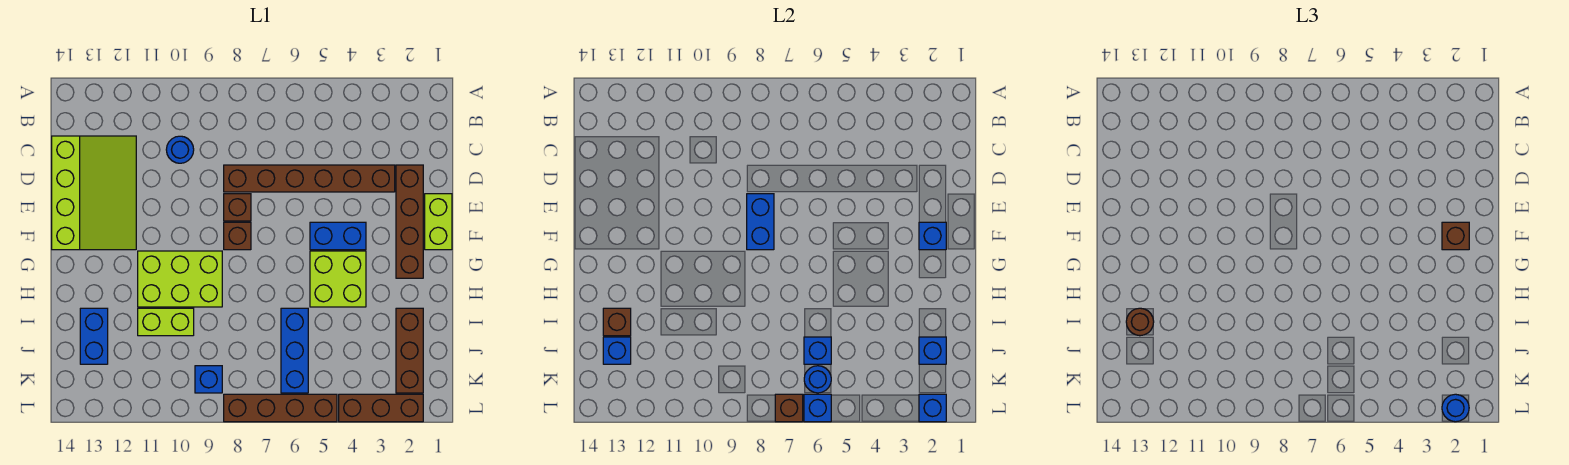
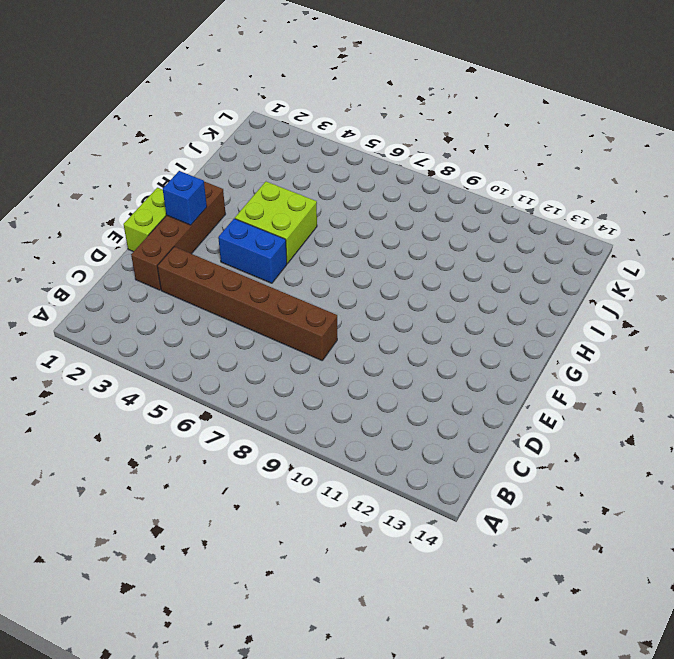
none -> blue 1x1 round brick [166,136,194,163]
none -> lime 3x4 slope [52,136,136,250]
none -> brown 1x1 brick [224,194,251,221]
none -> brown 1x1 brick [224,222,251,250]

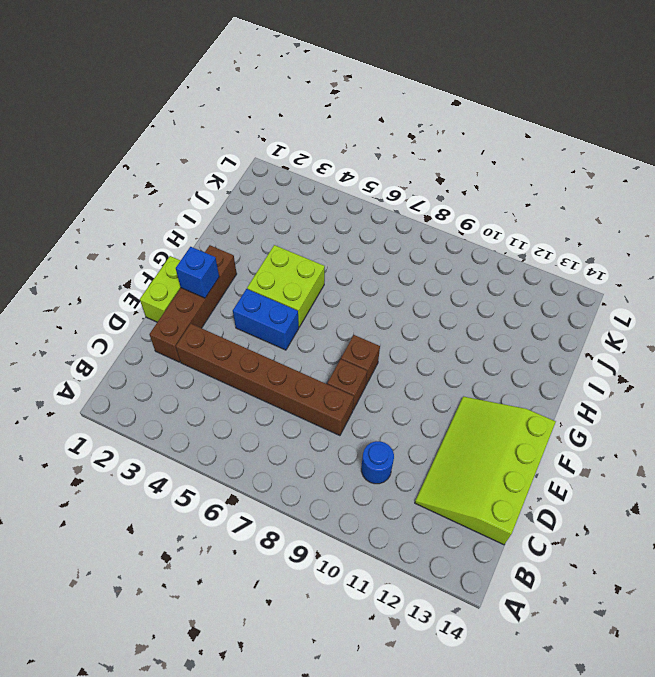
none -> lime 2x3 brick [138,251,222,307]
none -> brown 1x3 brick [396,308,423,393]
none -> blue 1x3 brick [281,308,308,393]
none -> lime 1x2 brick [138,308,194,336]

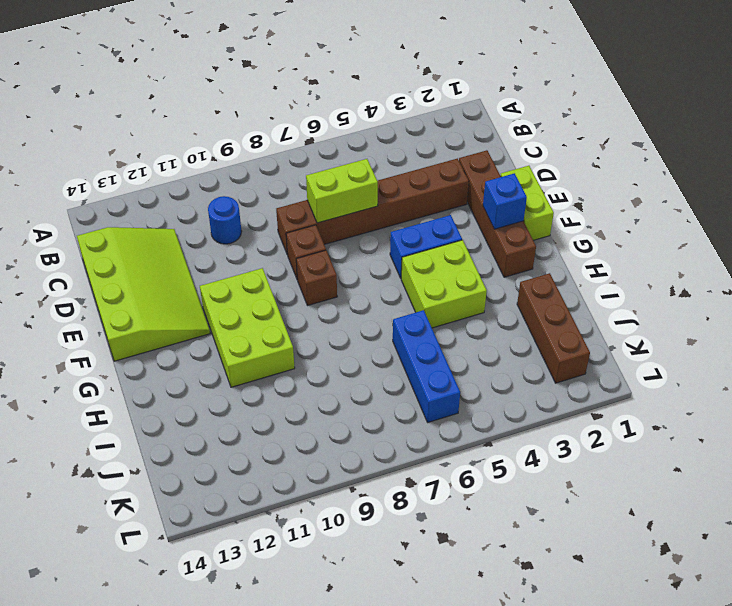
lime 1x2 brick [306,159,378,223] -> lime 1x2 brick moved to [138,308,194,336]
lime 2x3 brick [200,268,295,387] -> lime 2x3 brick turned to [138,251,222,307]
none -> blue 1x2 brick [80,308,108,364]
none -> blue 1x1 brick [195,366,222,393]
none -> brown 1x3 brick [339,394,423,422]
none -> brown 1x4 brick [224,394,337,422]

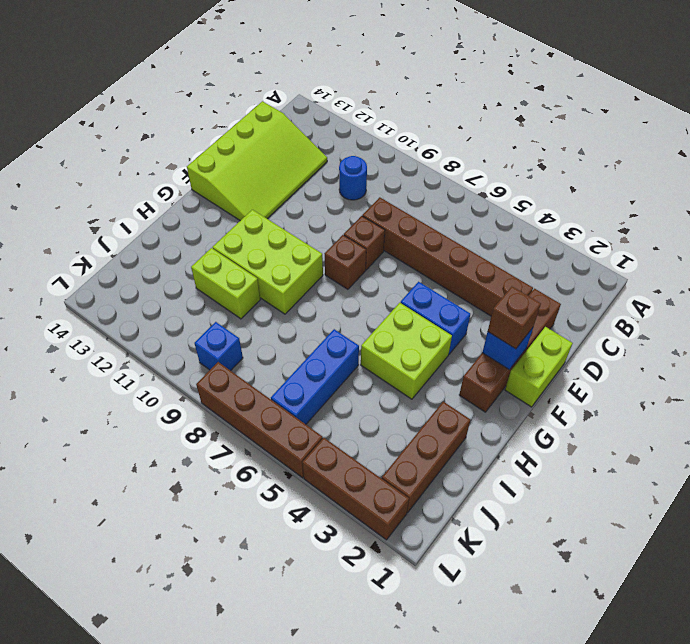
none -> blue 1x2 brick [80,308,108,364]
none -> blue 1x2 brick [747,194,774,250]
none -> brown 1x1 brick [603,308,631,336]
none -> blue 1x1 brick [919,337,946,364]

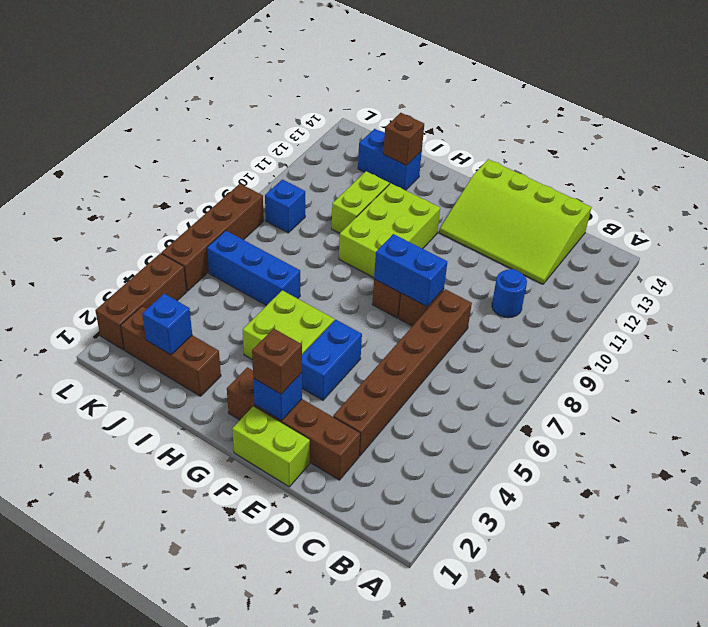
none -> blue 1x1 brick [804,337,831,364]
none -> blue 1x1 brick [603,337,631,364]
none -> blue 1x1 round brick [804,366,831,393]
none -> blue 1x1 brick [919,394,946,422]

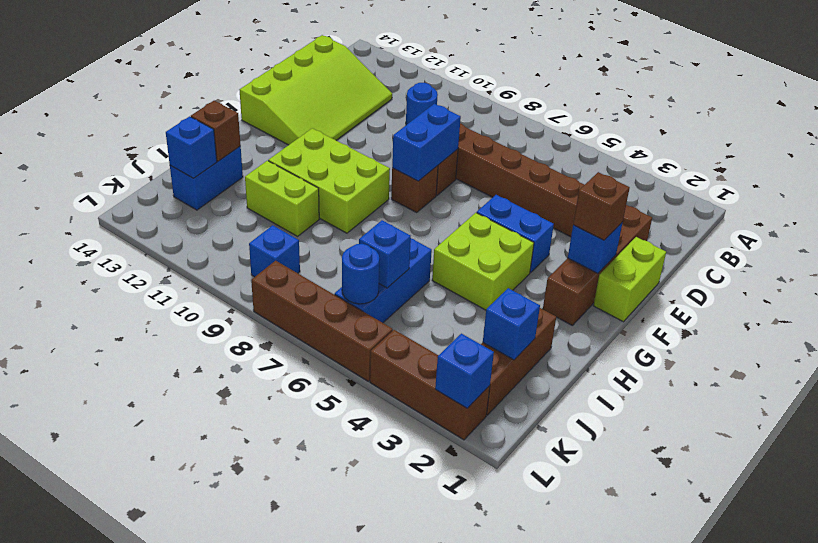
none -> blue 1x1 brick [804,394,831,422]
none -> brown 1x1 brick [775,394,803,422]
none -> brown 1x1 round brick [1126,308,1154,336]
none -> blue 1x1 round brick [1442,394,1469,422]

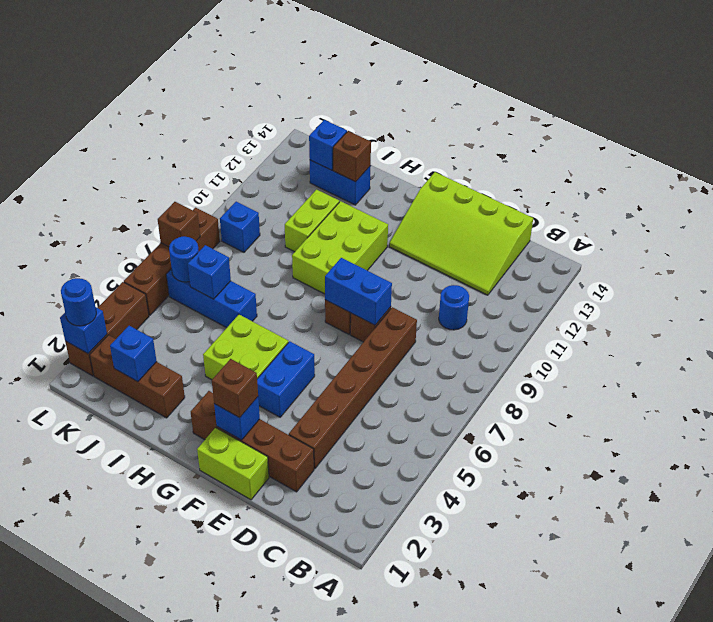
none -> blue 1x1 brick [804,394,831,422]
none -> brown 1x1 round brick [1126,308,1154,336]

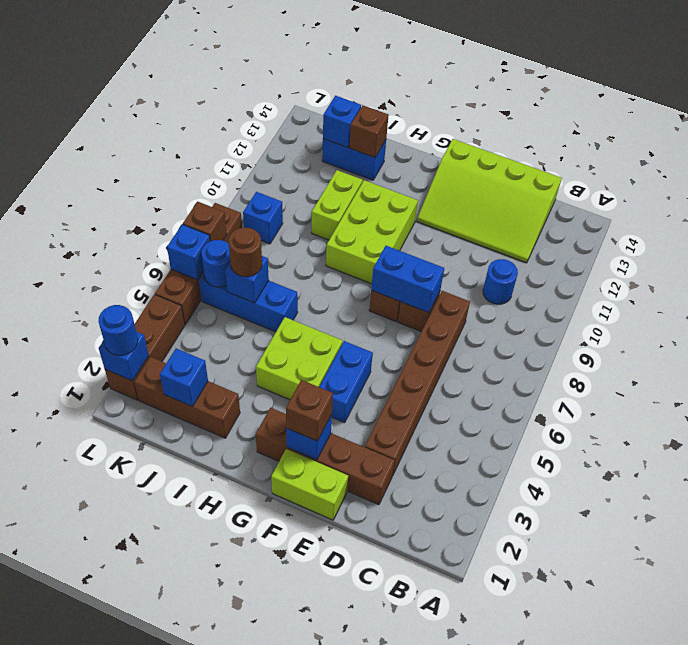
brown 1x1 round brick [229,228,262,277] -> brown 1x1 round brick moved to [1126,308,1154,336]

